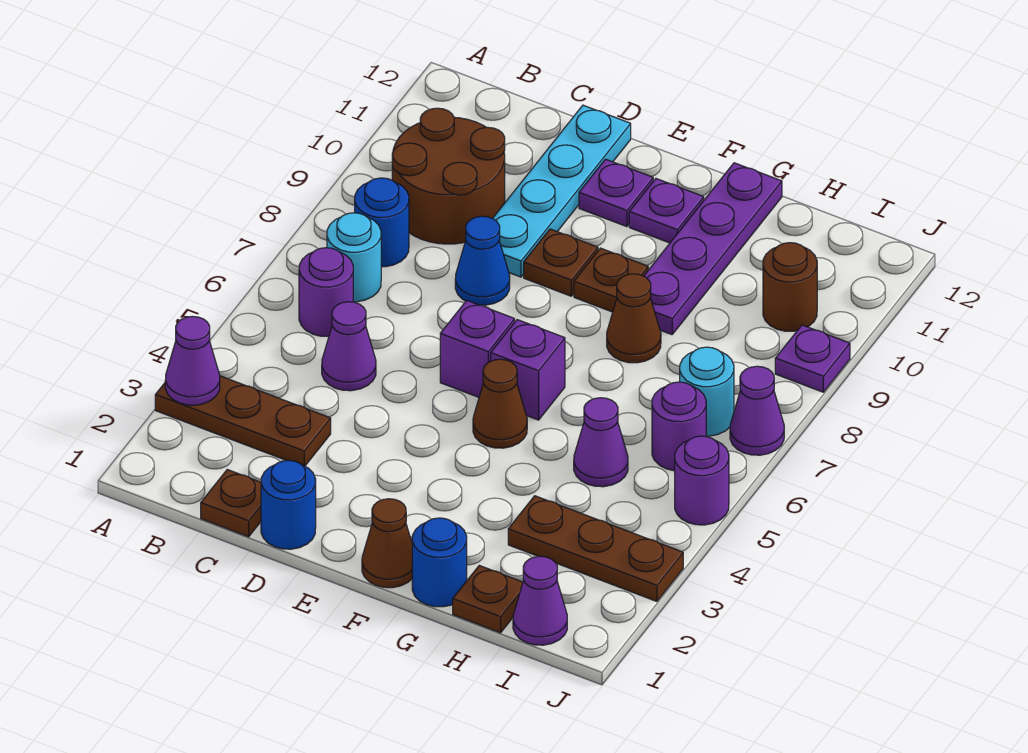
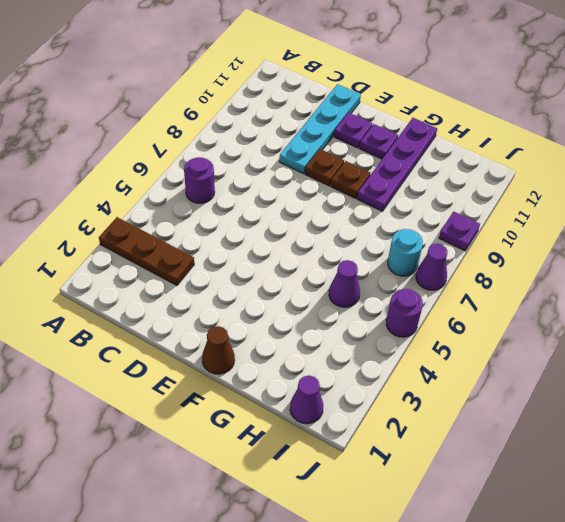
none -> cyan 1x1 round brick [327,213,381,302]
none -> blue 1x1 round brick [355,178,409,267]
none -> brown 2x2 round brick [392,108,505,244]
none -> brown 1x1 plate [201,470,261,537]

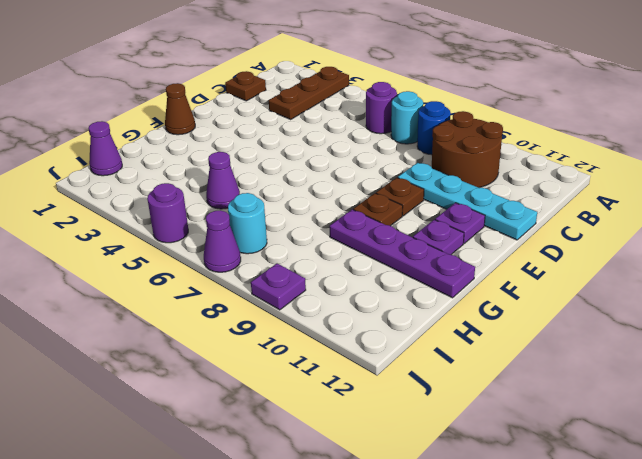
none -> purple 1x1 cone [322,302,376,391]
none -> blue 1x1 round brick [261,460,316,549]
none -> blue 1x1 cone [455,216,510,305]
none -> purple 1x1 brick [440,301,515,397]

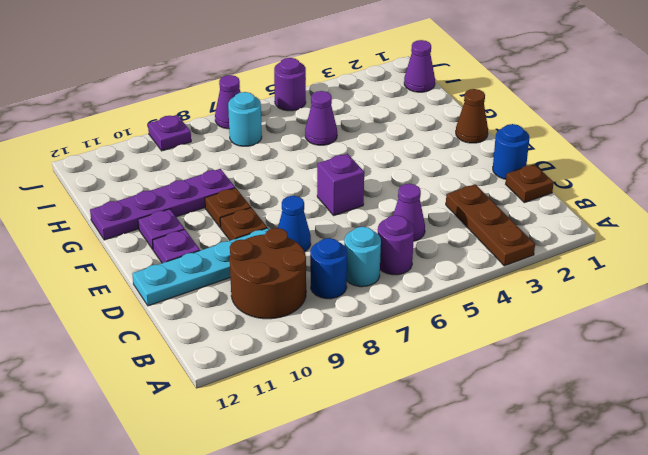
none -> brown 1x1 cone [473,359,527,448]
none -> purple 1x1 brick [491,320,565,420]
none -> blue 1x1 round brick [412,518,467,607]
none -> brown 1x1 cone [607,274,661,363]

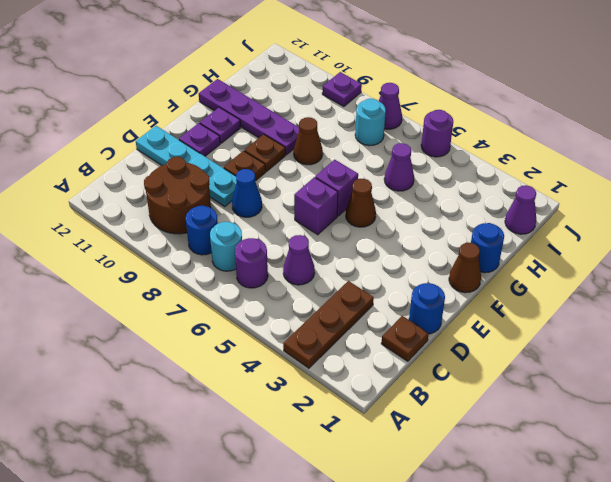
none -> brown 1x1 plate [453,566,523,633]
none -> brown 1x3 plate [508,496,683,601]
none -> purple 1x1 round brick [652,382,706,471]
none -> brown 1x1 round brick [763,243,817,331]

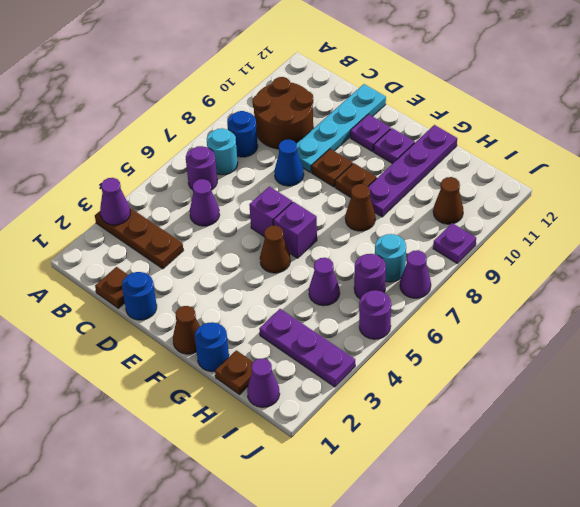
purple 1x3 plate [259,309,355,387] -> brown 1x3 plate [508,496,683,601]
brown 1x1 cone [433,177,463,224] -> brown 1x1 round brick [763,243,817,331]

